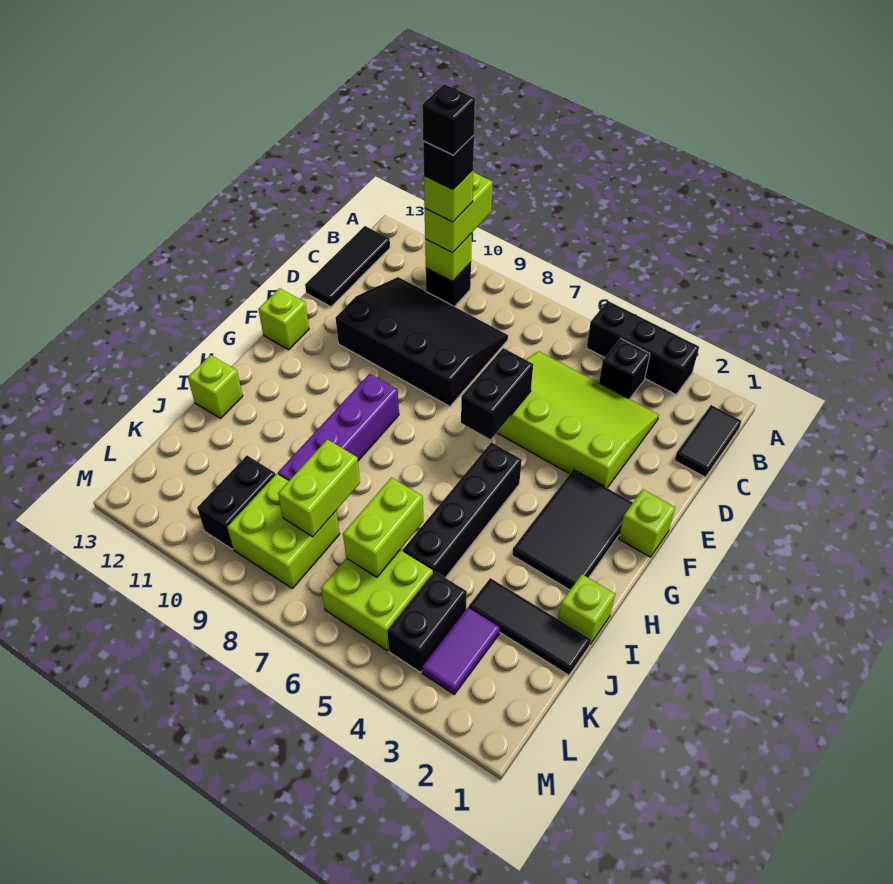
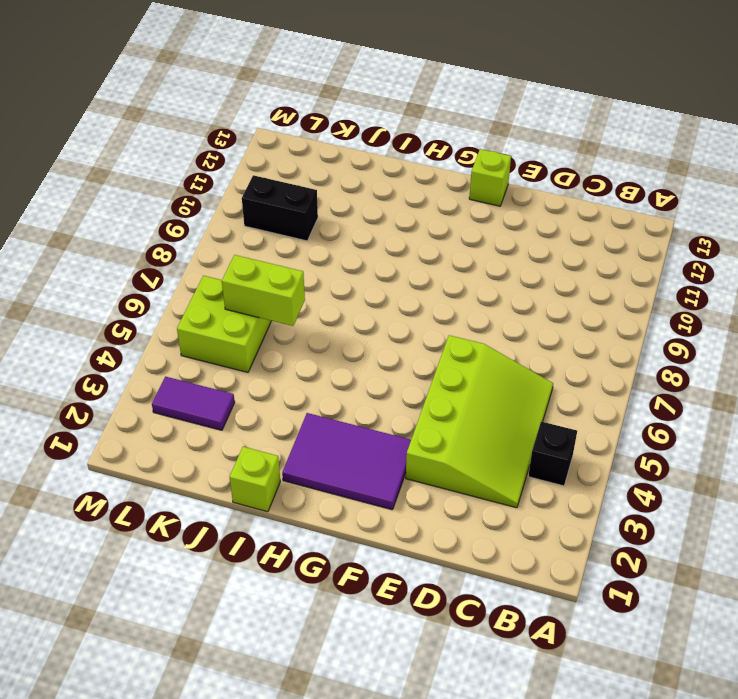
purple 2x3 tile [282,413,411,510] -> black 2x3 tile [512,469,633,590]
none -> black 1x3 brick [587,301,699,394]
none -> black 1x2 tile [675,405,741,477]
none -> black 1x1 brick [426,262,471,307]

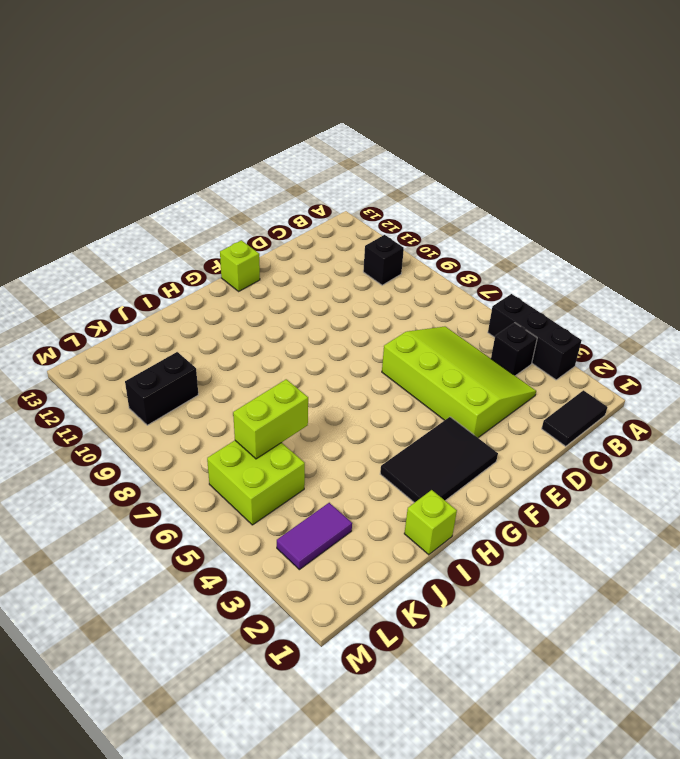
none -> black 1x3 tile [305,226,390,307]
none -> black 3x4 slope [336,277,508,406]
none -> lime 1x1 brick [619,490,675,557]

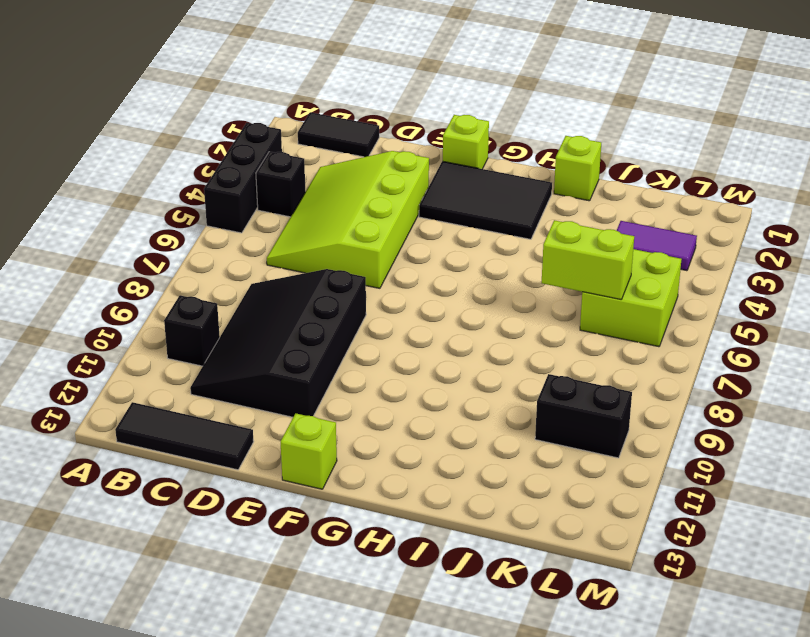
none -> black 1x4 brick [403,442,522,578]
none -> purple 1x4 brick [278,374,399,481]
none -> lime 1x1 brick [188,355,243,419]

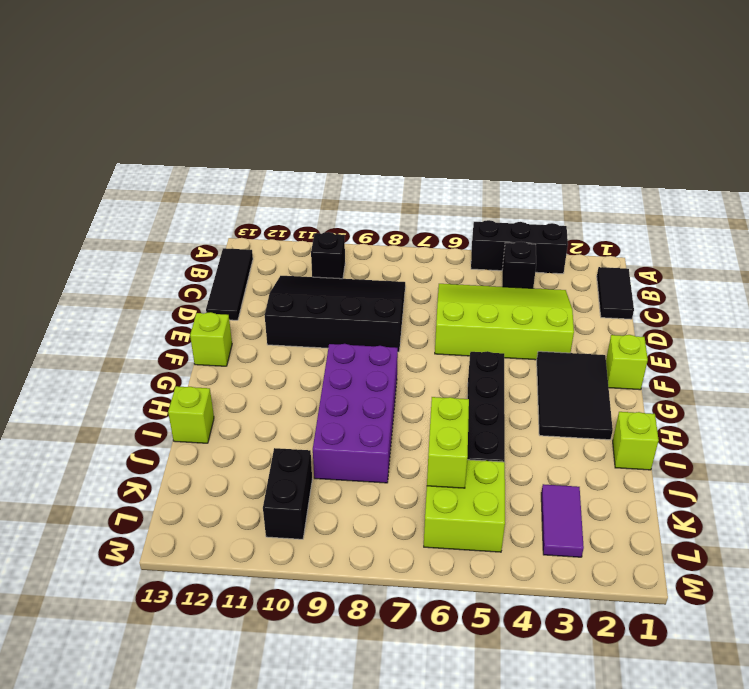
purple 2x4 brick [313,344,398,483] -> purple 1x4 brick [278,374,399,481]
none -> black 1x3 tile [469,578,591,675]
none -> black 1x2 brick [387,571,467,672]
none -> lime 2x2 brick [227,474,340,588]

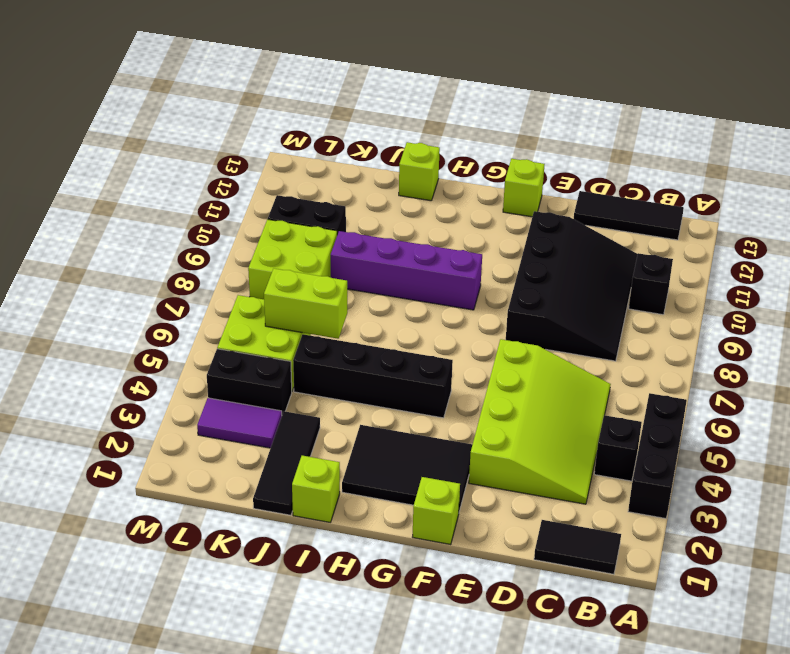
none -> lime 1x1 brick [425,233,472,282]
none -> black 1x2 brick [461,348,533,439]
none -> lime 1x2 brick [278,439,360,537]

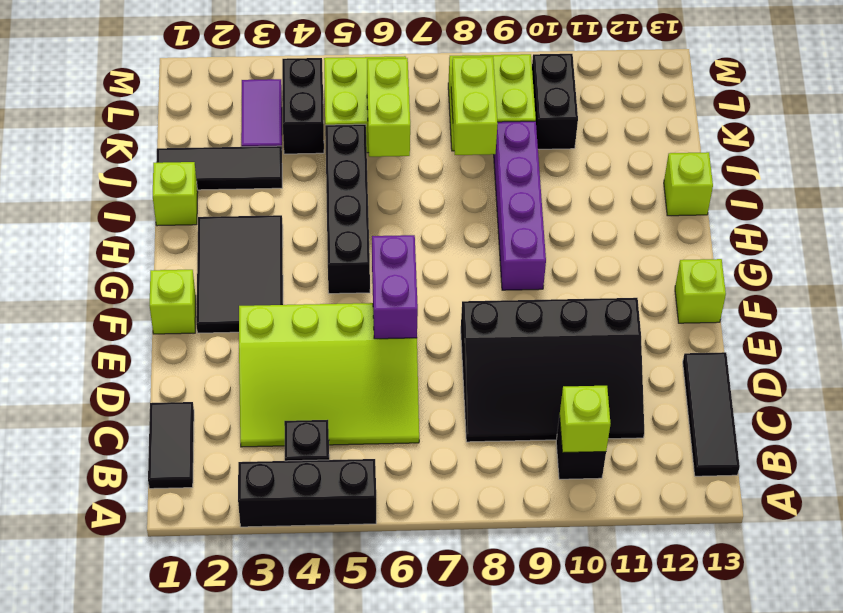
purple 1x2 brick [372,235,418,339] -> black 1x2 brick [461,348,533,439]
none -> lime 1x2 brick [425,172,493,253]
none -> lime 1x1 brick [424,170,473,222]
none -> black 1x1 brick [423,135,474,190]

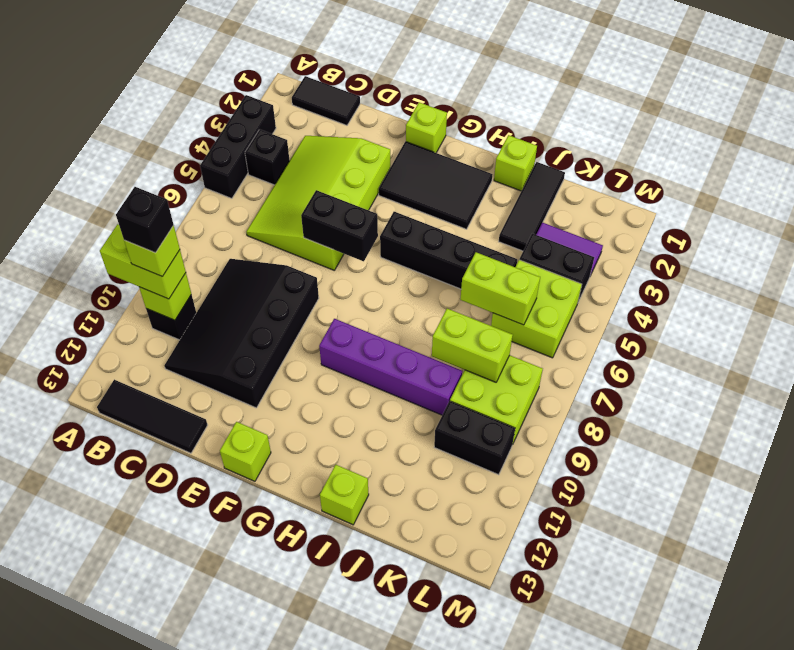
none -> black 1x1 brick [422,84,475,155]

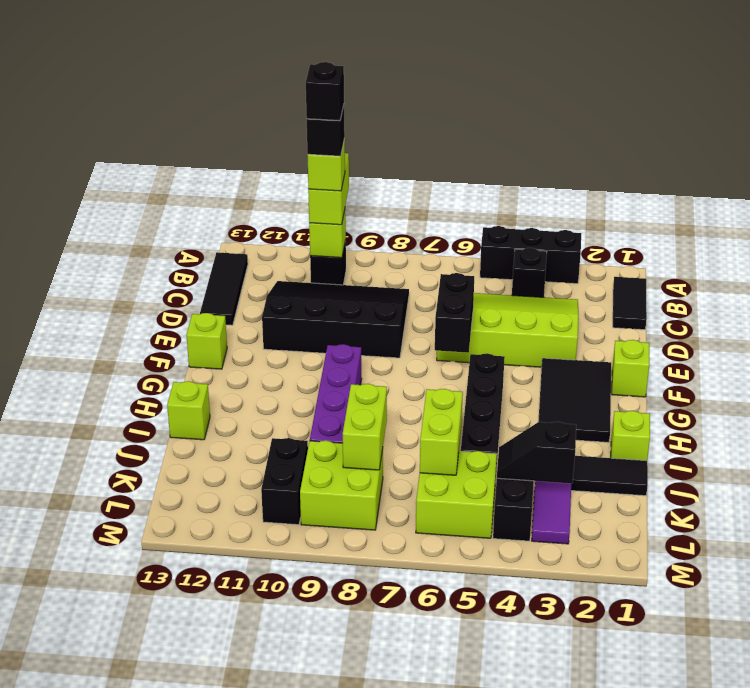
black 1x2 slope [497,422,576,483] -> none

